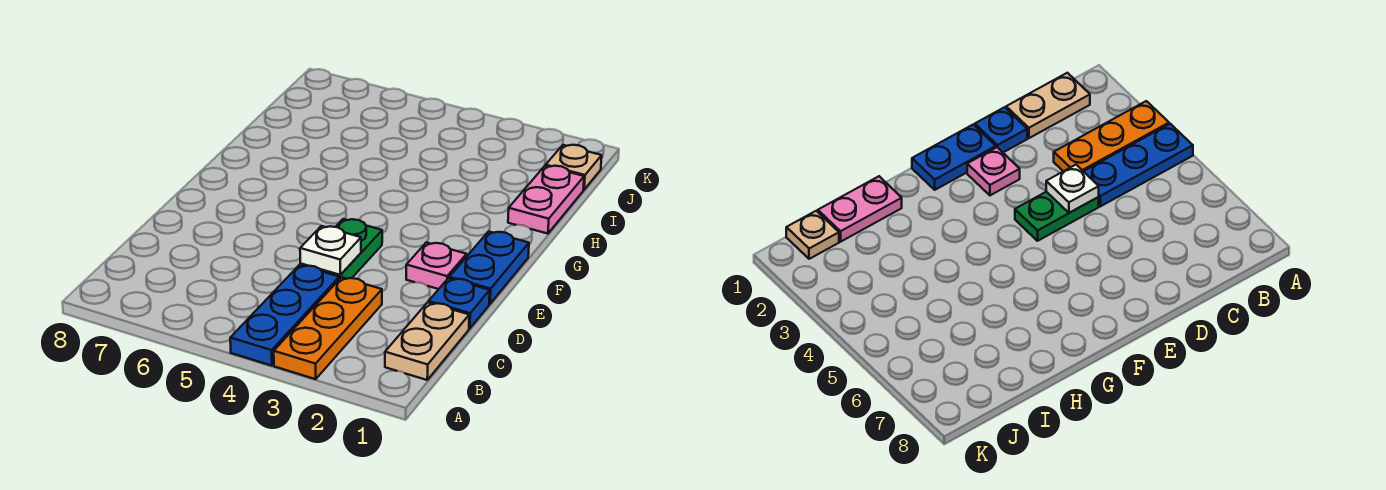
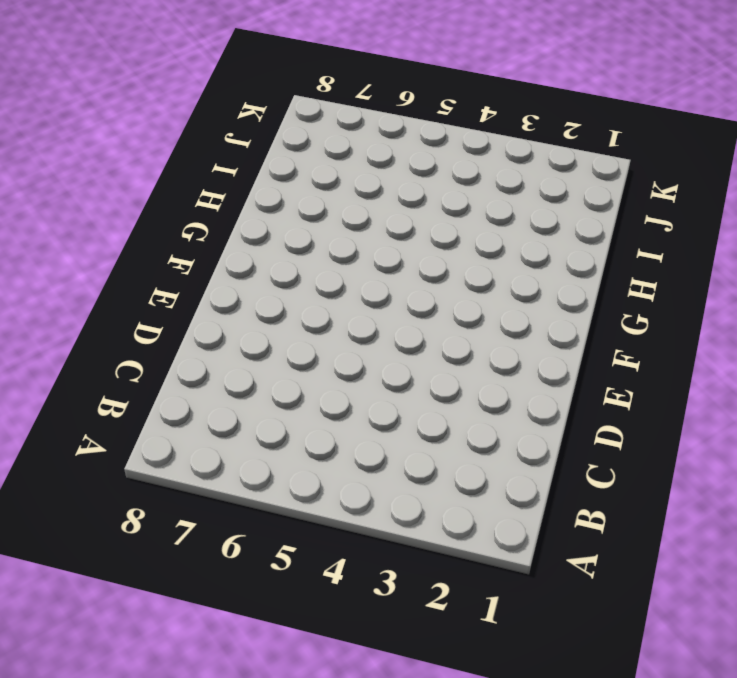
none -> orange 1x3 plate [274,277,382,379]
none -> blue 1x3 plate [230,265,339,366]

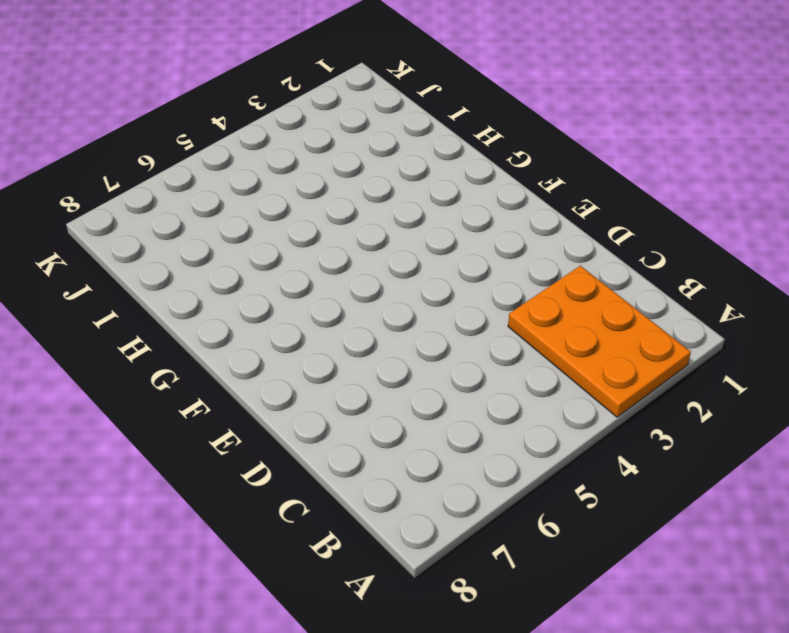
orange 2x3 plate [508,266,691,417] -> orange 1x3 plate [274,277,382,379]
none -> blue 1x3 plate [230,265,339,366]
none -> tan 1x2 plate [385,302,469,380]

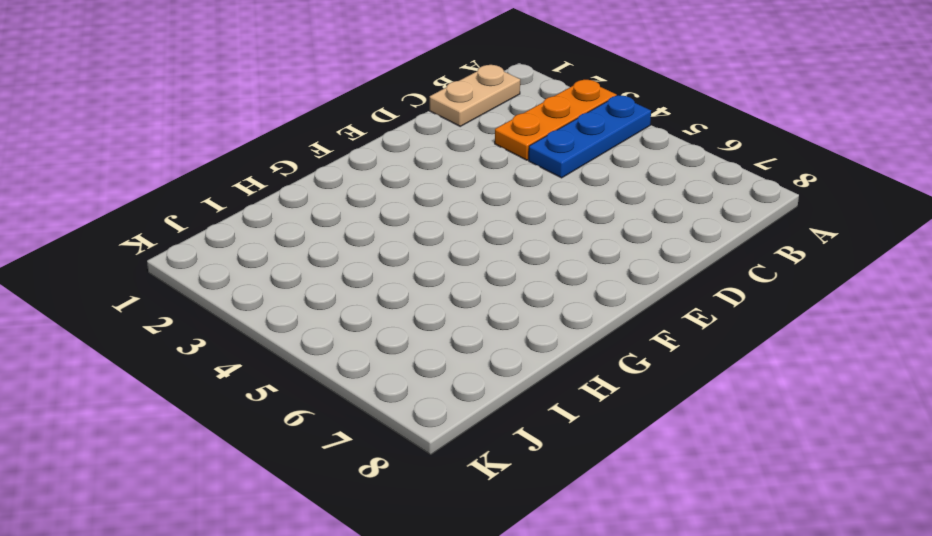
none -> blue 1x1 plate [428,278,490,329]
none -> green 1x2 plate [300,219,382,279]

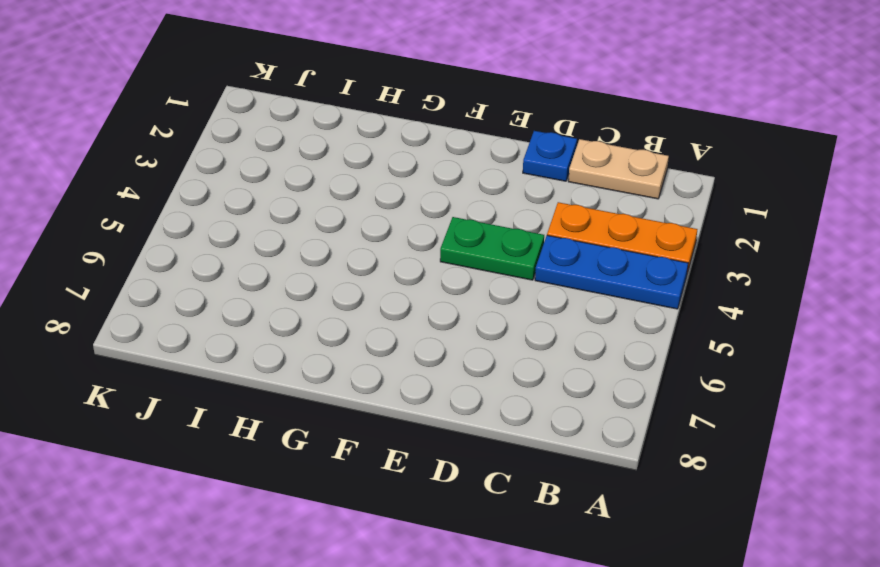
none -> blue 1x2 plate [449,231,529,304]
none -> pink 1x1 plate [406,242,467,289]

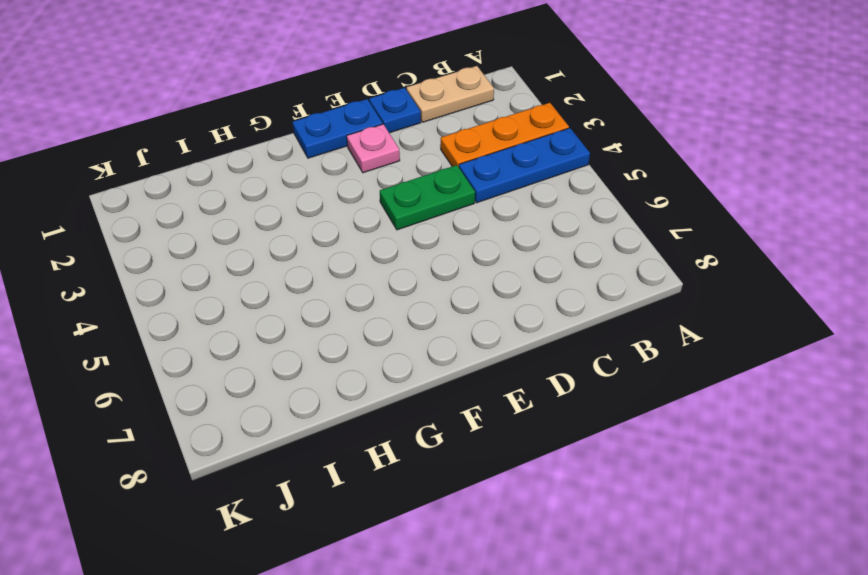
none -> pink 1x2 plate [508,166,584,234]
none -> tan 1x1 plate [546,145,602,190]

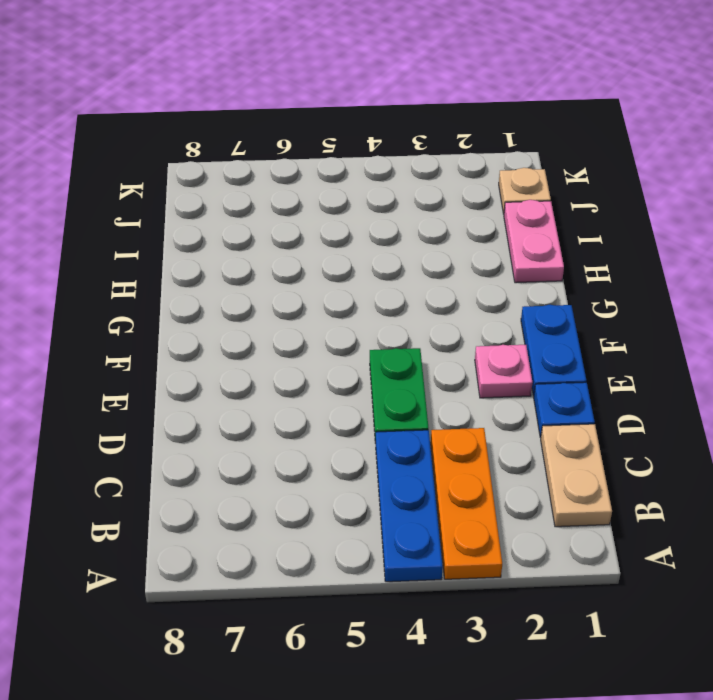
none -> white 1x1 plate [300,226,361,275]

